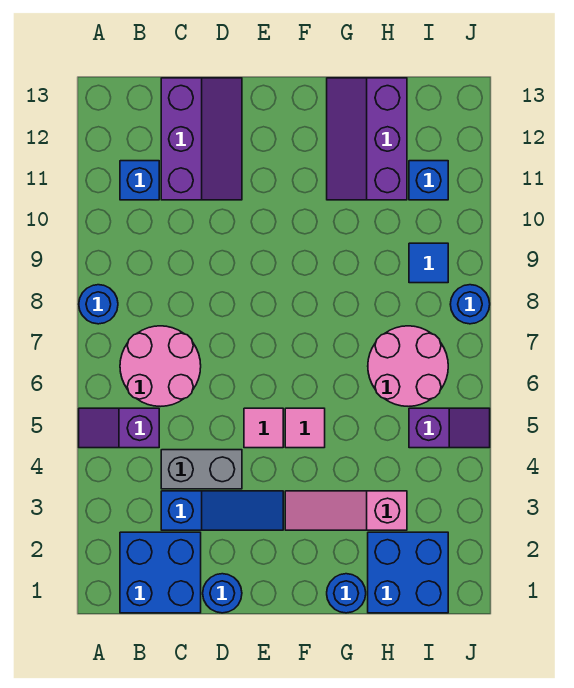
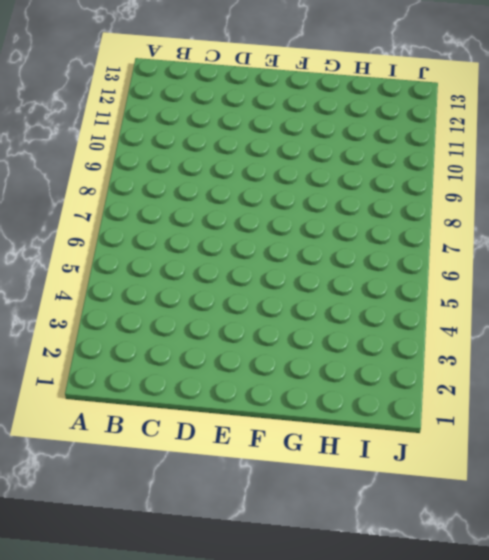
none -> purple 1x2 slope [79,408,159,448]
none -> blue 1x1 round brick [79,285,118,324]
none -> blue 2x2 brick [120,532,201,613]

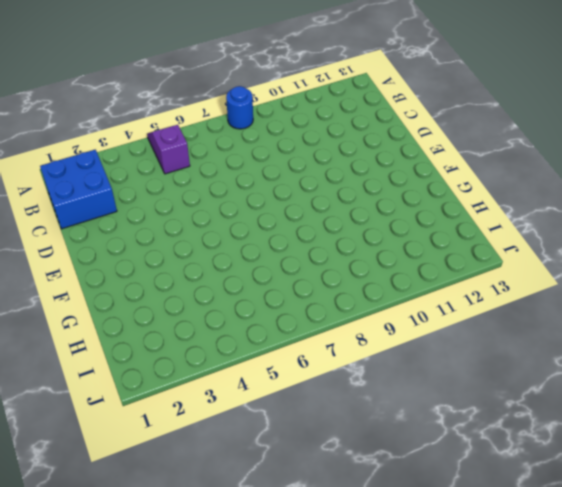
none -> pink 2x2 round brick [120,326,201,406]
none -> blue 1x1 brick [120,161,159,200]
none -> blue 1x3 slope [161,491,283,530]

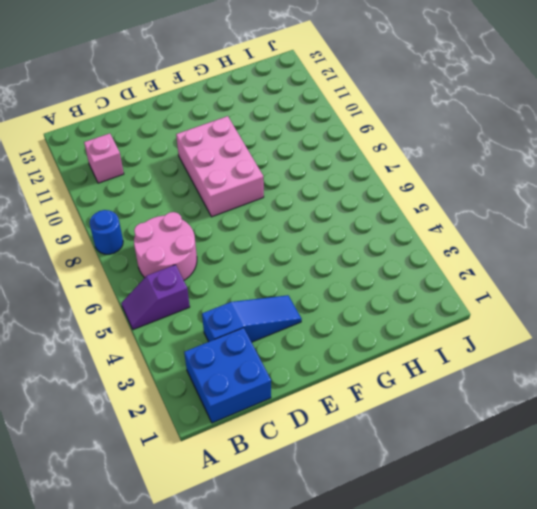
pink 1x1 brick [84,133,124,183] -> blue 1x1 brick [120,161,159,200]
pink 2x3 brick [176,116,264,217] -> none
none -> grey 1x2 brick [161,450,242,489]
none -> purple 2x3 slope [161,78,242,200]
none -> blue 1x1 round brick [203,574,242,613]

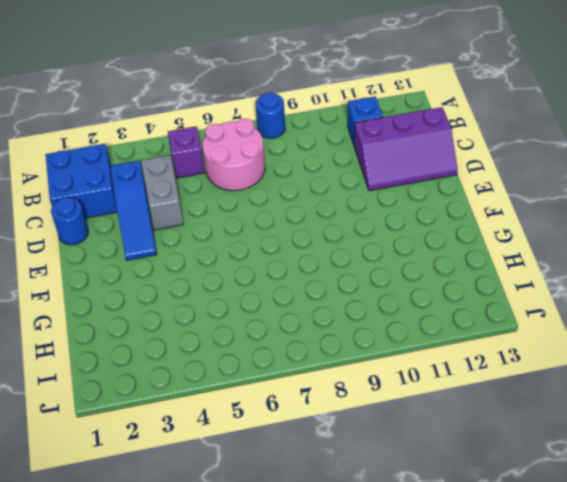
none -> pink 1x1 tile [244,408,283,448]
none -> pink 1x3 slope [285,491,407,530]
none -> pink 1x1 tile [285,408,325,448]

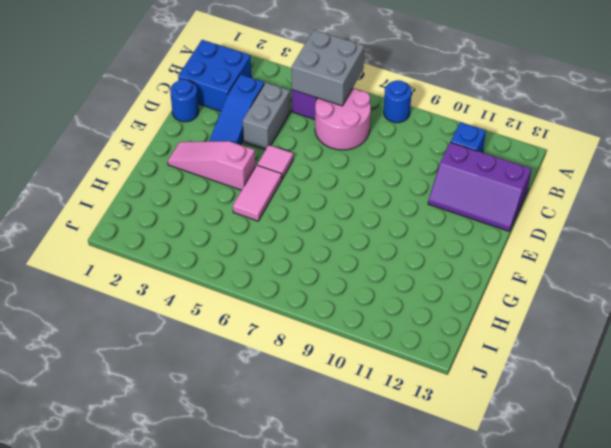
grey 2x2 brick [292,30,364,106] -> none
pink 1x3 slope [168,141,255,190] -> pink 1x3 slope turned to [285,491,407,530]
pink 1x2 tile [233,165,282,221] -> pink 1x1 tile [285,408,325,448]
none -> blue 1x1 round brick [327,574,366,613]
none -> purple 2x3 slope [327,78,407,200]
none -> blue 2x2 brick [368,532,448,613]

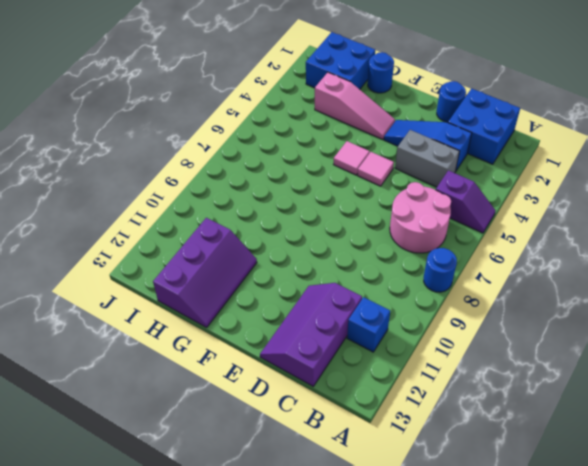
none -> pink 2x2 round brick [368,326,448,406]
none -> purple 1x2 slope [409,408,490,448]
none -> blue 1x1 tile [409,243,448,283]

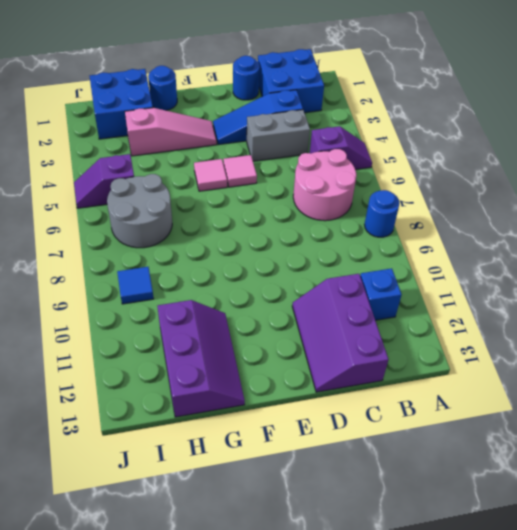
grey 2x2 round brick [107,174,172,248] -> pink 2x2 round brick [368,326,448,406]
none -> blue 1x1 brick [409,161,448,200]
none -> blue 1x1 round brick [450,285,490,324]

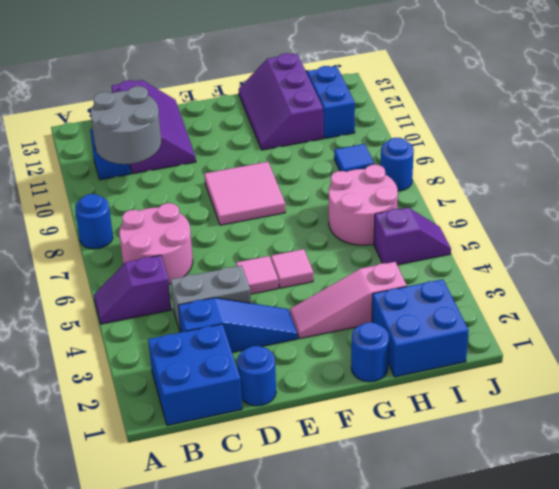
grey 2x2 round brick [91,86,161,164] -> none
pink 2x2 tile [204,162,285,225] -> none
blue 1x2 brick [307,66,355,138] -> blue 1x1 brick [409,161,448,200]

